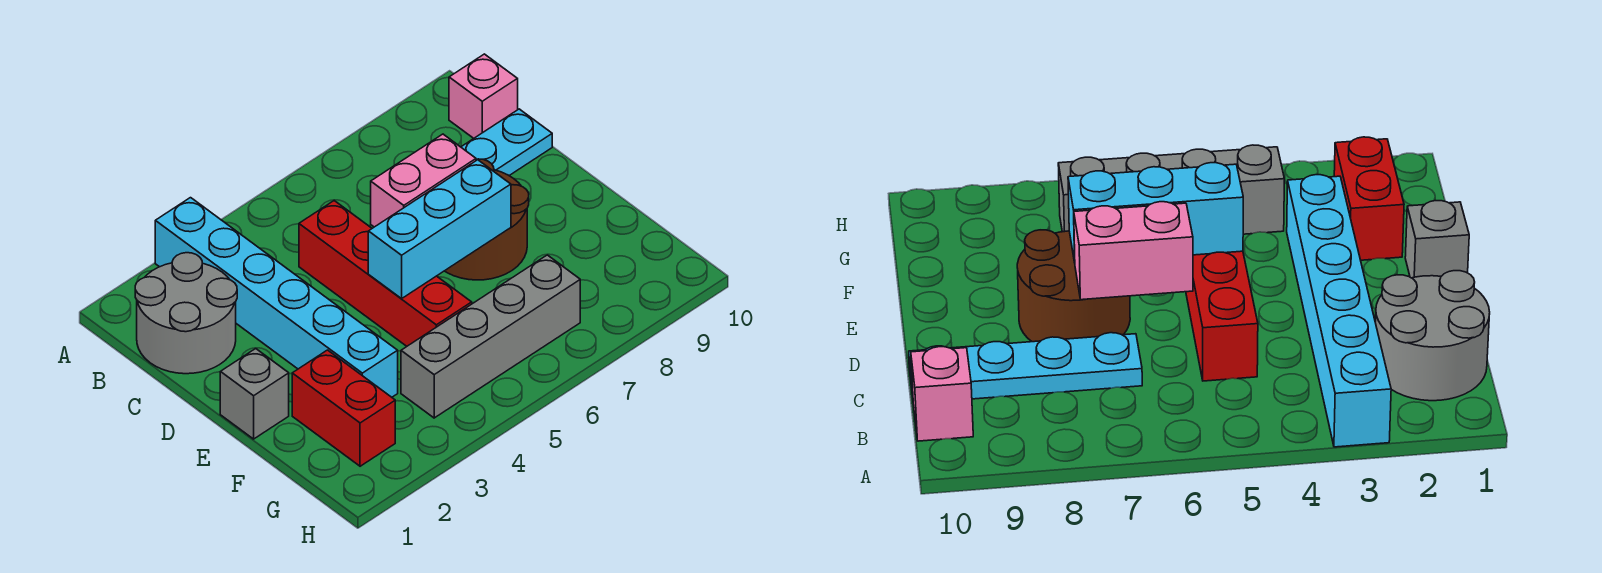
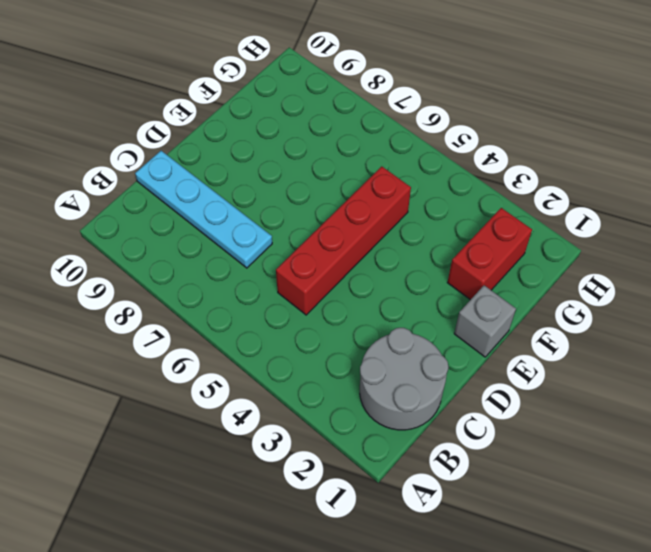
none -> cyan 1x6 brick [155,198,398,397]
none -> pink 1x1 brick [449,54,518,138]

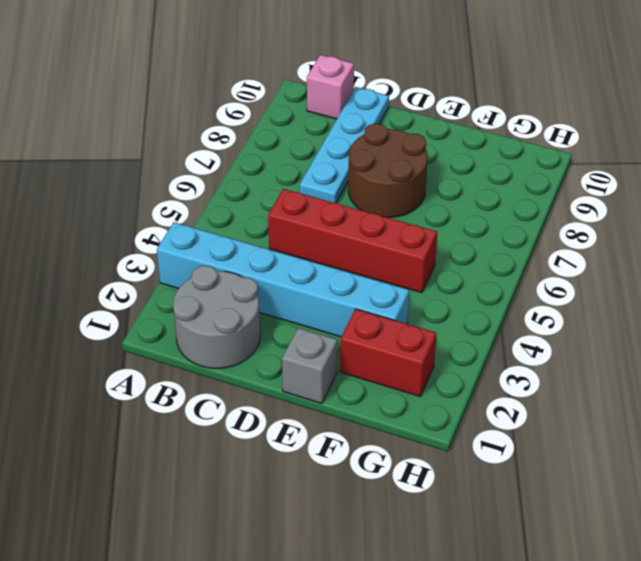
none -> grey 1x4 brick [401,255,580,418]
none -> pink 1x2 brick [371,134,476,227]

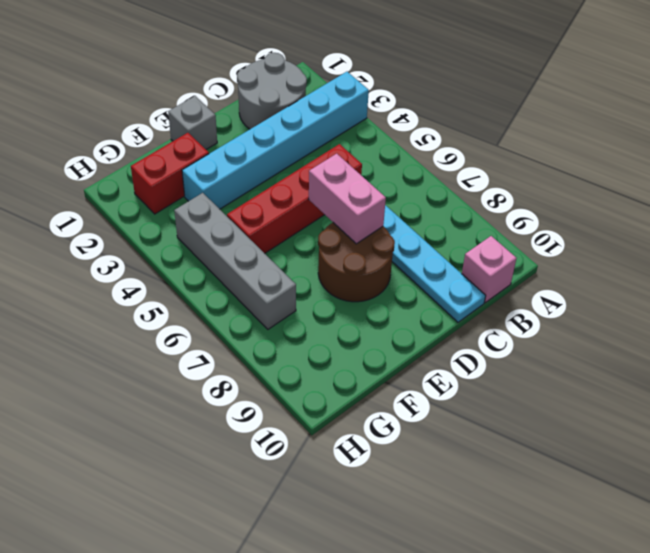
none -> cyan 1x3 brick [368,160,511,298]

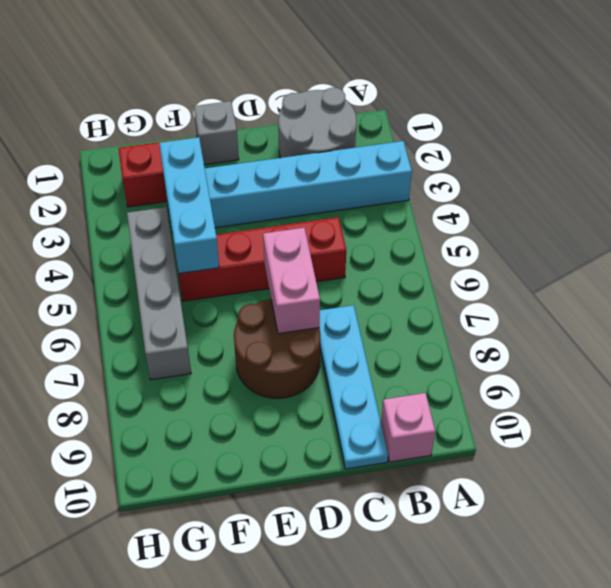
cyan 1x3 brick [159,137,219,273] -> cyan 1x3 brick moved to [368,160,511,298]

